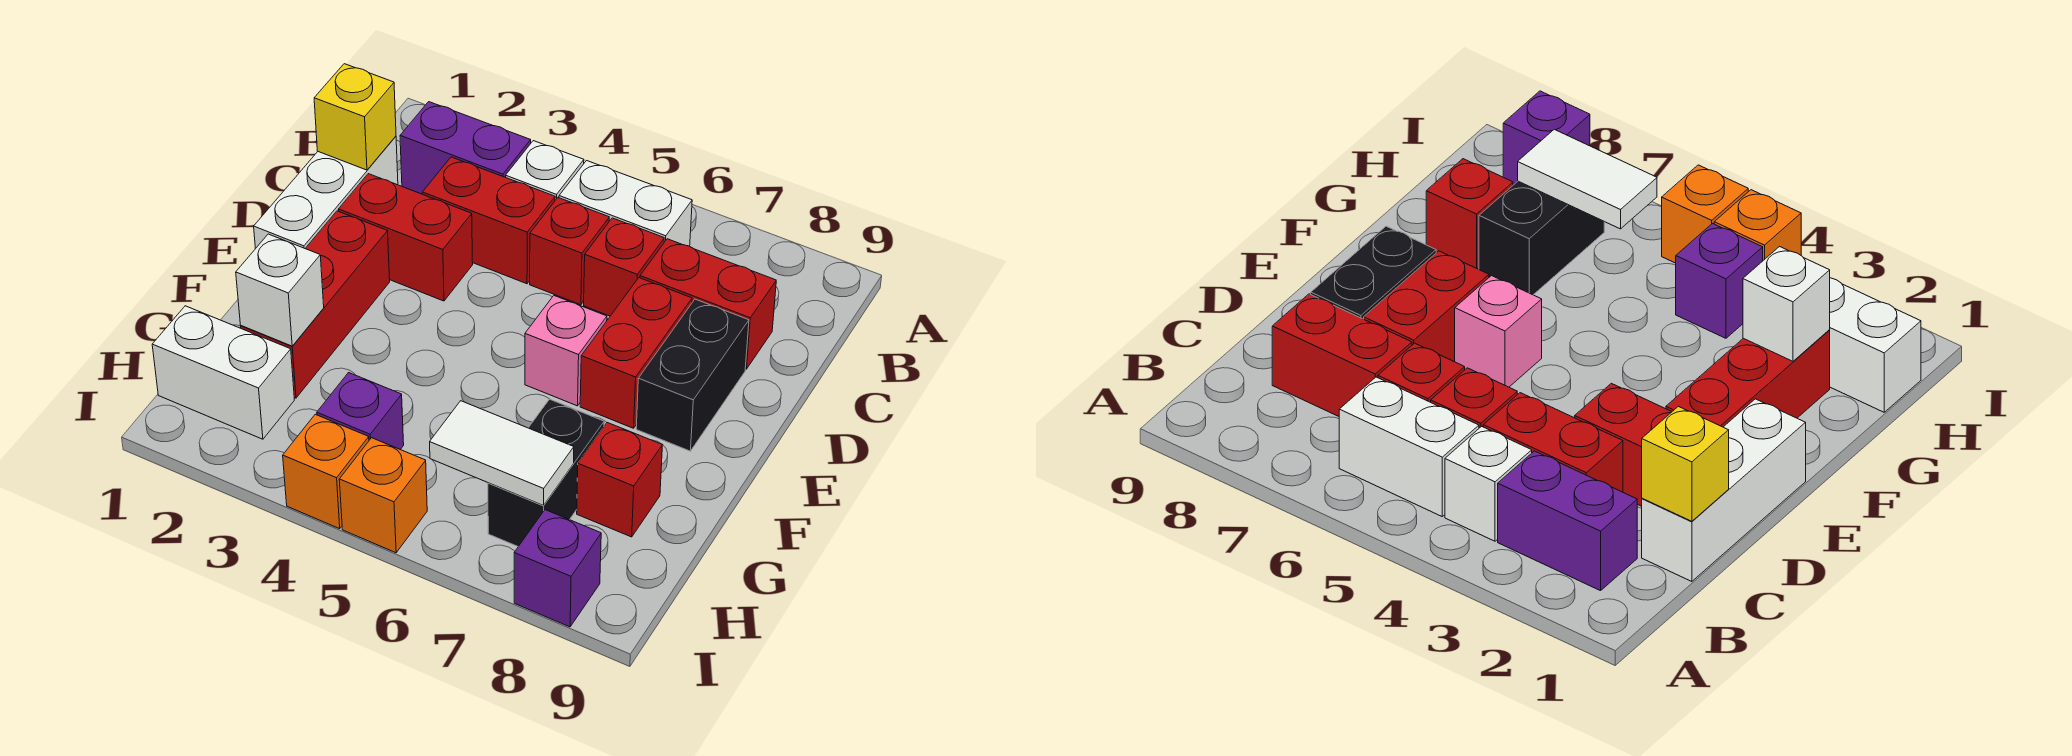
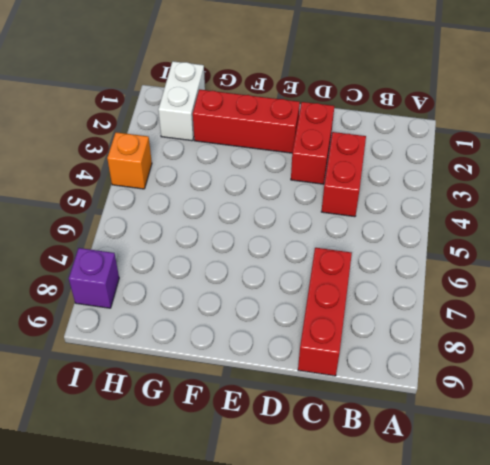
red 1x3 brick [298,248,352,376] -> red 1x2 brick [640,239,776,369]
none -> purple 1x2 brick [400,102,531,194]
none -> white 1x1 brick [506,141,584,200]
none -> white 1x2 brick [559,161,692,246]

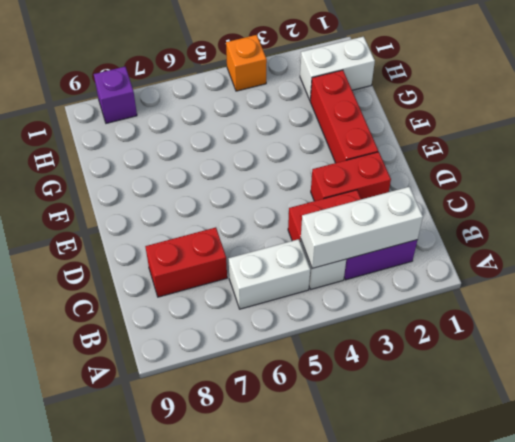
white 1x3 brick [301,187,423,268] -> white 1x3 brick turned to [254,136,398,249]
none -> red 1x1 brick [530,198,609,305]
none -> red 1x1 brick [584,218,664,316]
none -> red 1x2 brick [580,278,692,428]

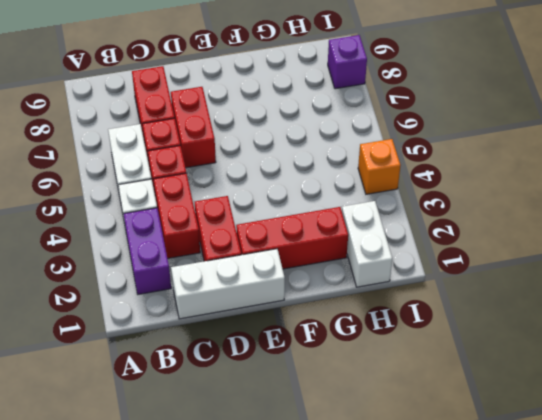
red 1x2 brick [171,87,216,168] -> red 1x2 brick turned to [580,278,692,428]
none -> black 1x2 brick [636,299,749,451]
none -> pink 1x1 brick [525,296,607,406]
none -> black 1x2 brick [488,399,604,546]

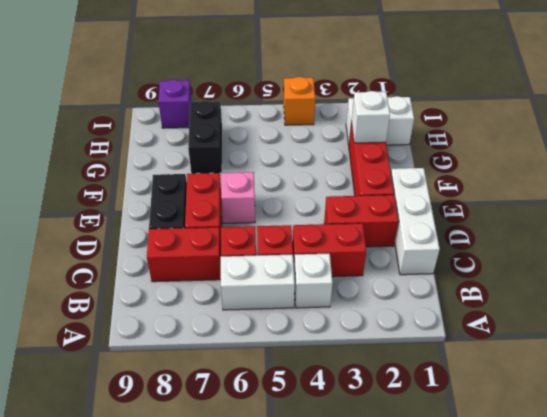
none -> purple 1x2 brick [400,102,531,194]
none -> red 1x1 brick [577,423,662,537]
none -> purple 1x1 brick [317,373,404,449]

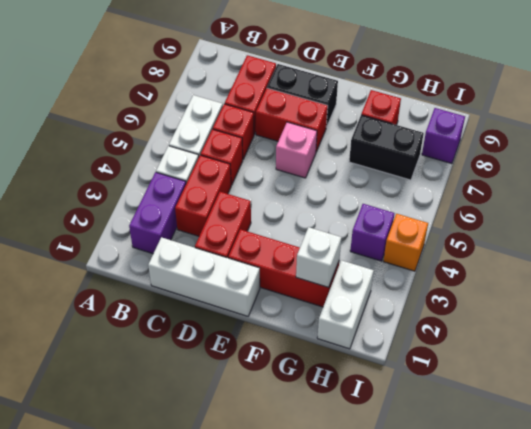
none -> orange 1x1 brick [339,438,427,553]
none -> yellow 1x1 brick [314,64,396,170]
none -> white 1x2 tile [430,401,574,505]

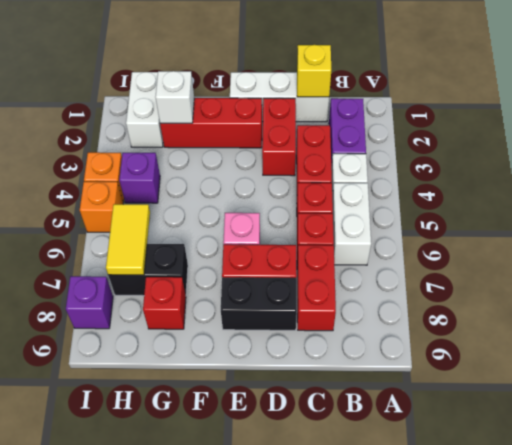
yellow 1x2 tile [106,204,150,275] -> white 1x2 tile [430,401,574,505]

